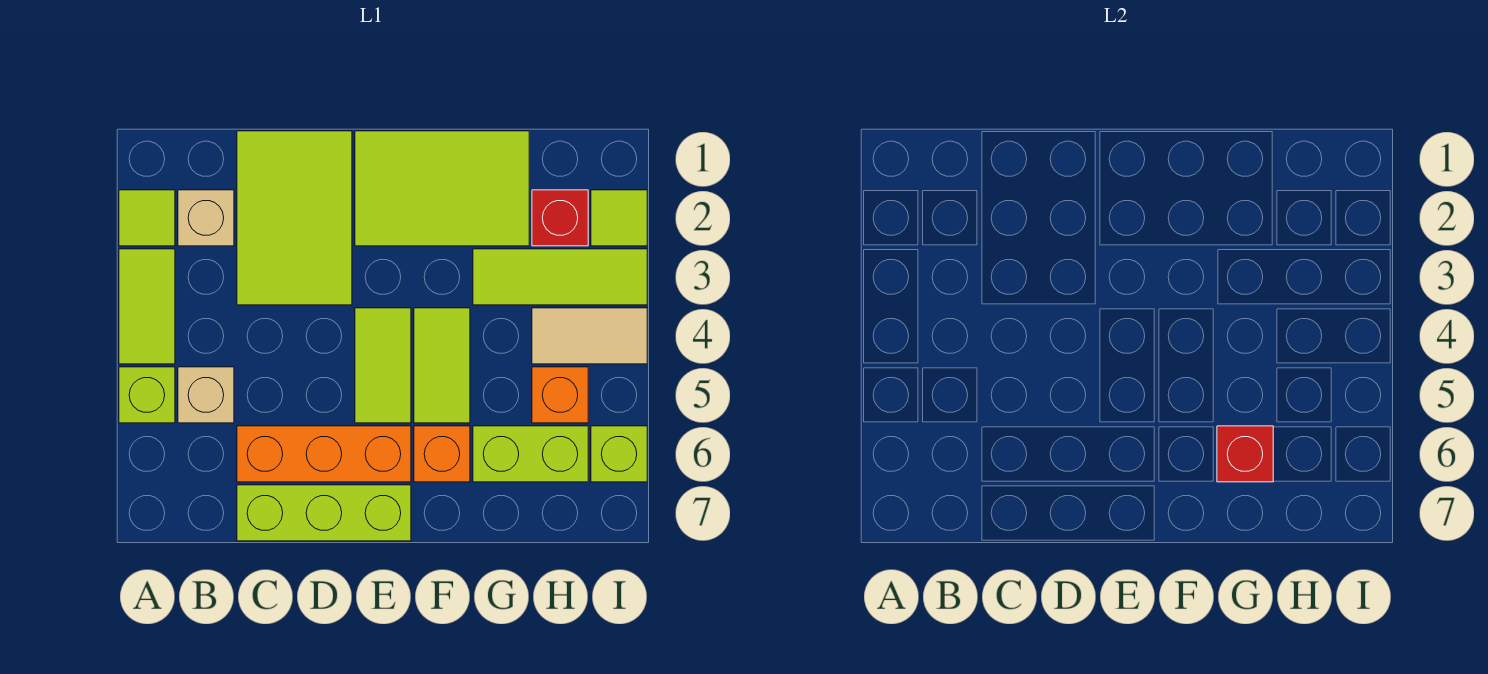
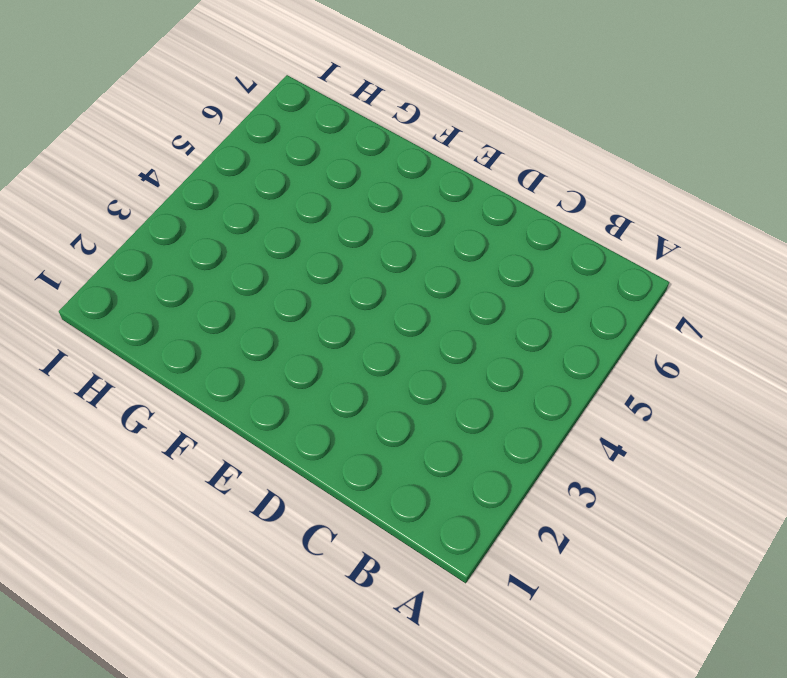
none -> lime 1x1 tile [119,190,175,246]
none -> lime 1x2 tile [119,249,175,364]
none -> lime 1x1 brick [119,367,175,423]

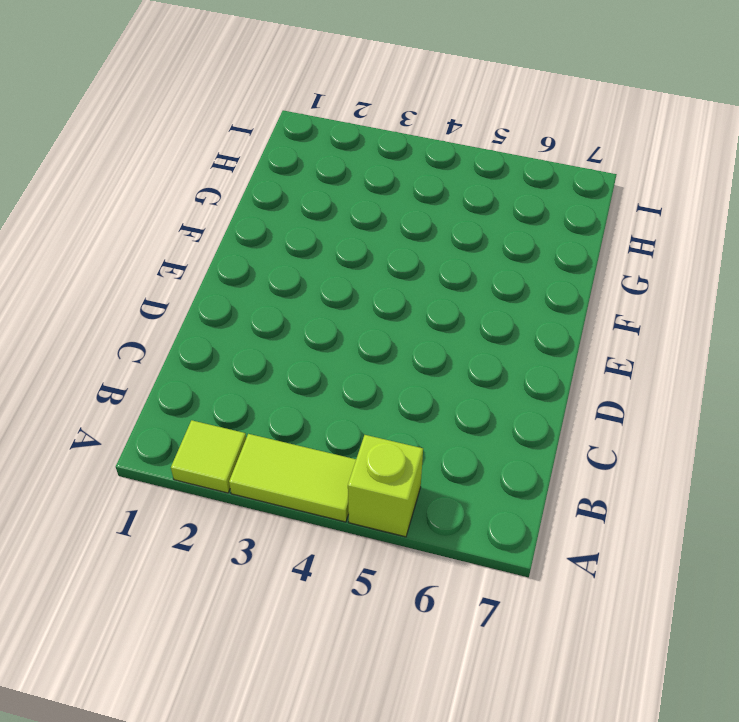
none -> tan 1x1 brick [178,190,234,246]
none -> tan 1x1 brick [178,367,234,423]
none -> lime 2x3 tile [237,131,352,305]

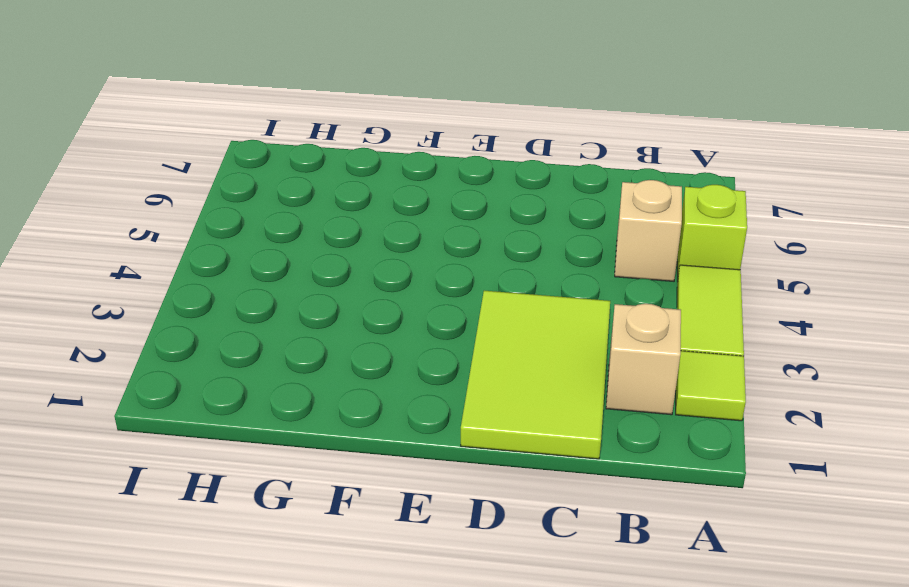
none -> orange 1x3 brick [237,426,411,482]
none -> lime 1x3 brick [237,485,411,541]
none -> lime 2x3 tile [355,131,529,246]

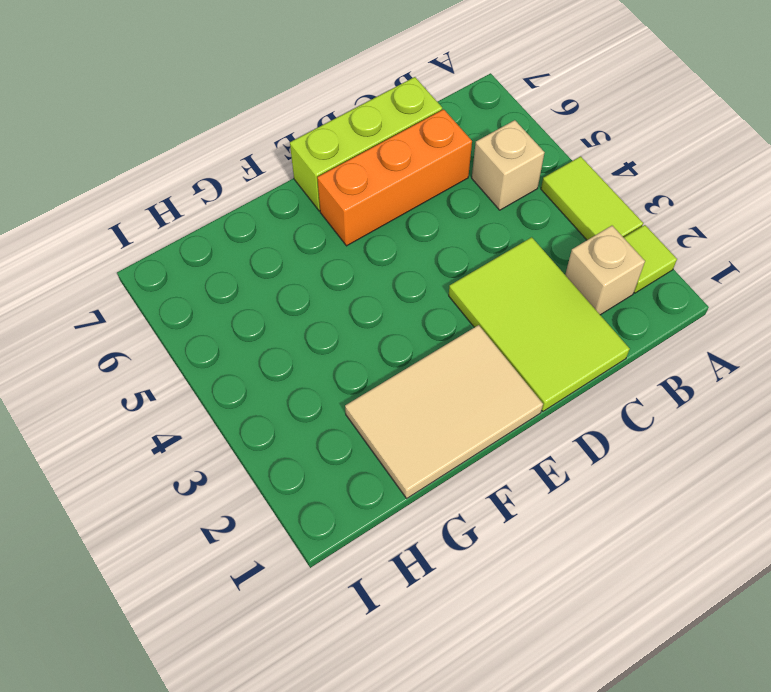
tan 2x3 tile [345,325,543,498] -> lime 2x3 tile [355,131,529,246]
none -> lime 1x1 brick [119,367,175,423]
none -> lime 1x2 tile [355,308,411,423]
none -> lime 1x2 tile [414,308,470,423]

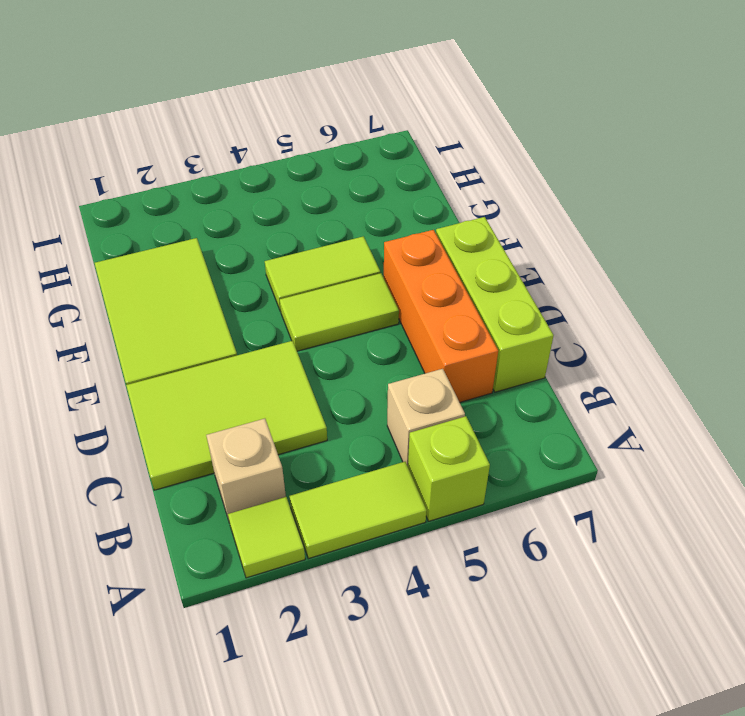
none -> orange 1x1 brick [414,426,470,482]
none -> lime 1x3 tile [473,249,647,305]
none -> lime 1x2 brick [473,426,588,482]

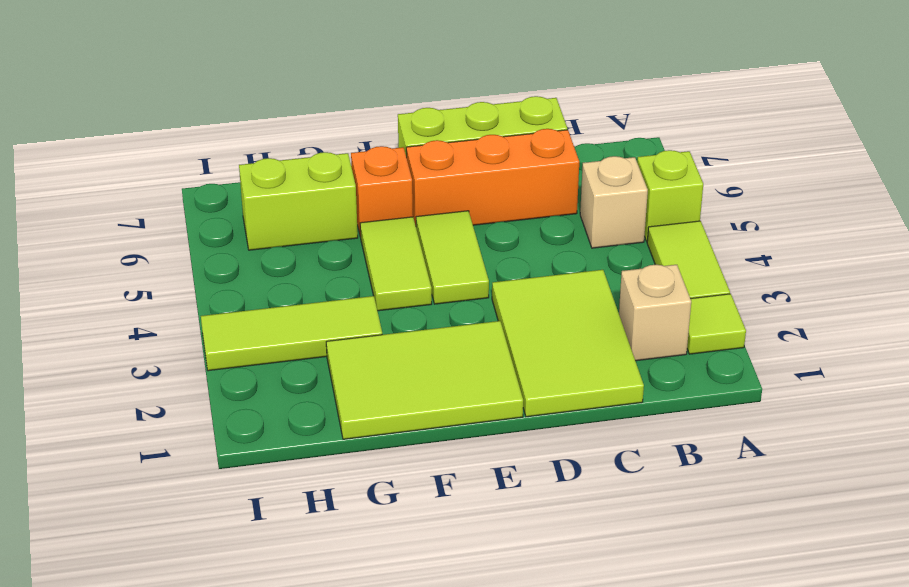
none -> red 1x1 brick [532,190,588,246]
none -> tan 1x2 tile [532,308,647,364]
none -> orange 1x1 brick [532,367,588,423]

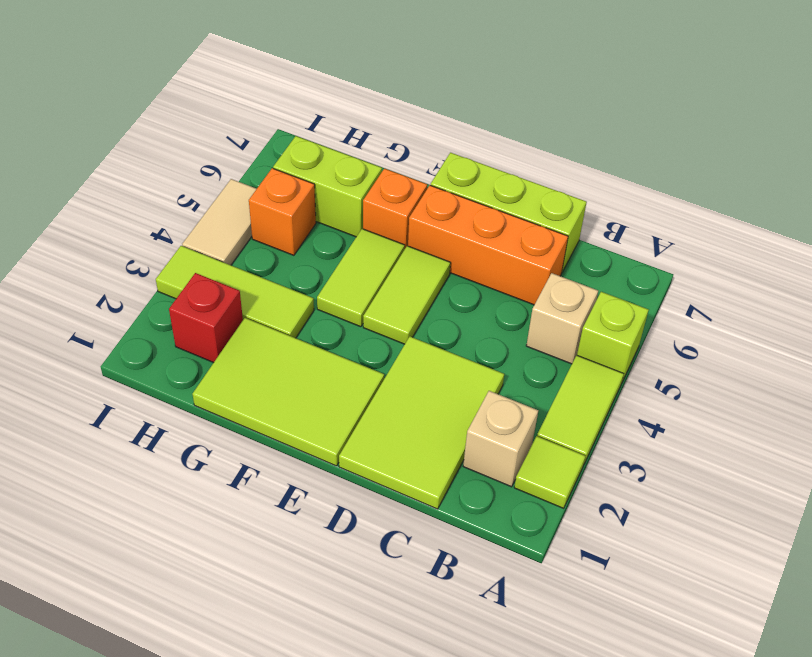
tan 1x2 tile [182,179,256,265] -> tan 1x2 tile turned to [532,308,647,364]
none -> lime 1x1 tile [591,190,647,246]
none -> lime 1x1 brick [591,426,647,482]
none -> red 1x1 brick [1217,426,1273,482]

